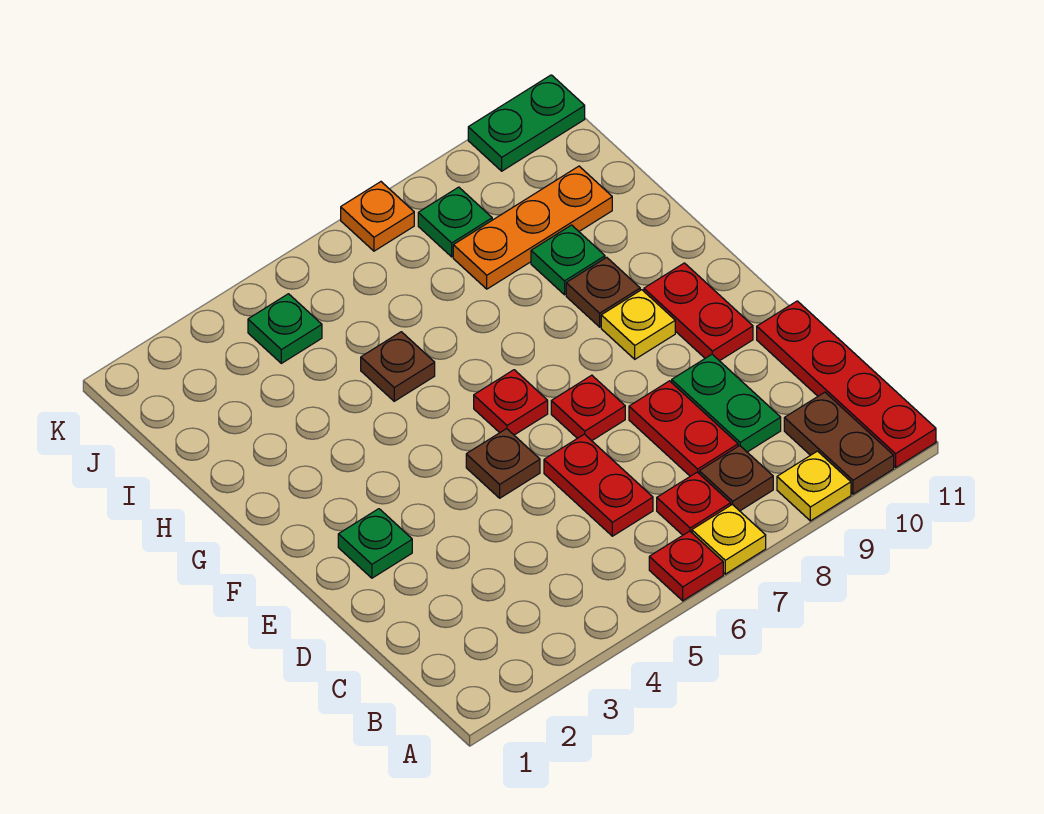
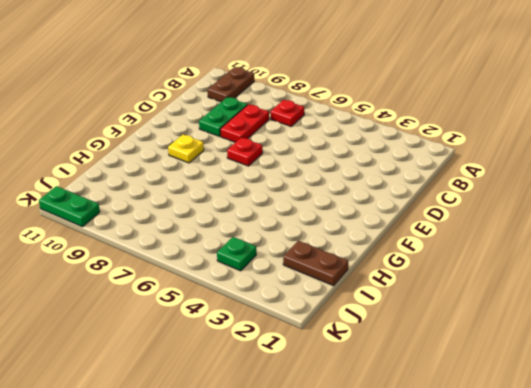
brown 1x2 plate [283,241,348,286] -> none
none -> red 1x1 plate [649,531,723,601]
none -> yellow 1x1 plate [692,504,766,574]
none -> yellow 1x1 plate [777,451,851,521]

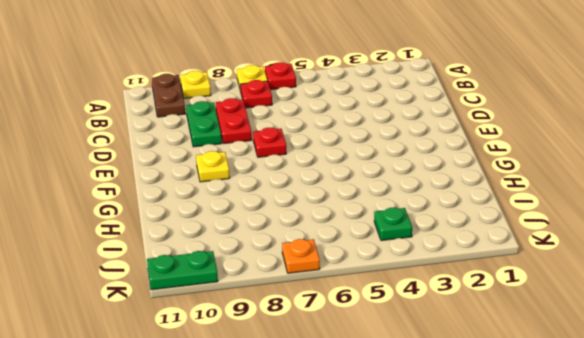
none -> red 1x4 plate [757,301,936,467]
none -> brown 1x1 plate [699,446,773,511]
none -> red 1x2 plate [544,434,653,536]

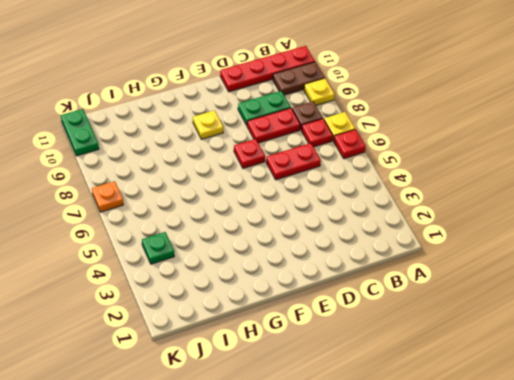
none -> green 1x1 plate [338,509,412,578]
none -> brown 1x1 plate [466,429,540,498]
none -> red 1x2 plate [644,263,753,361]

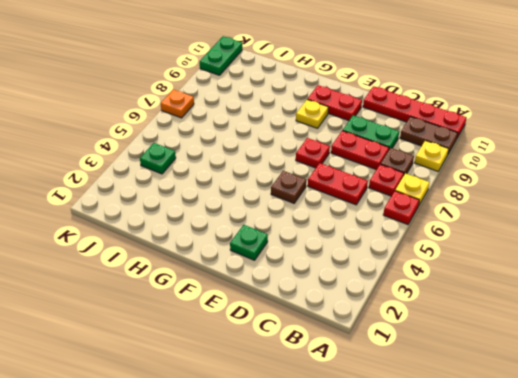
none -> red 1x1 plate [474,370,548,435]
none -> brown 1x1 plate [566,257,640,327]
none -> brown 1x1 plate [361,332,435,401]

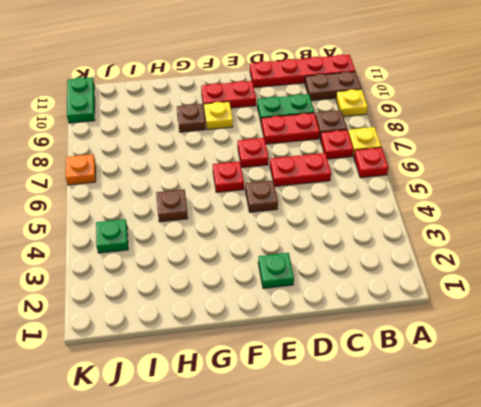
none -> green 1x1 plate [531,225,605,295]
none -> orange 1x3 plate [453,166,612,289]
none -> green 1x1 plate [418,187,492,257]

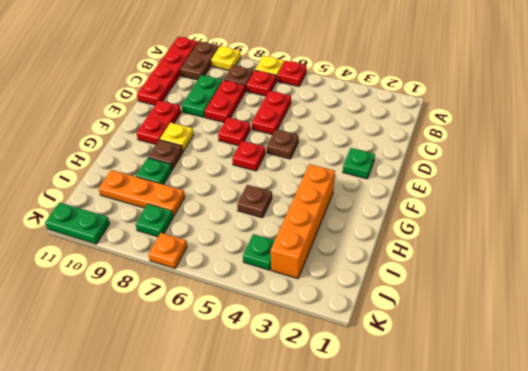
orange 1x4 brick [271,164,335,279] -> none

